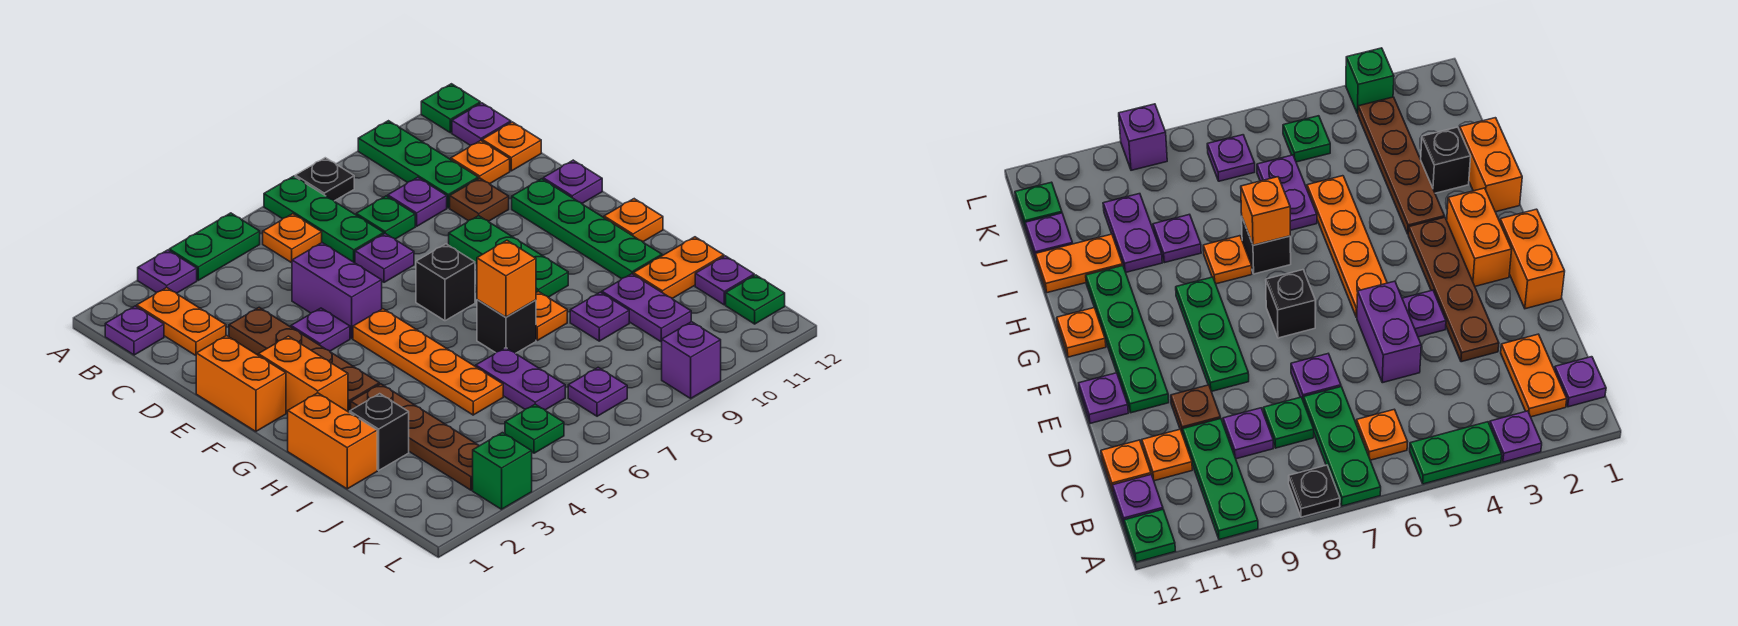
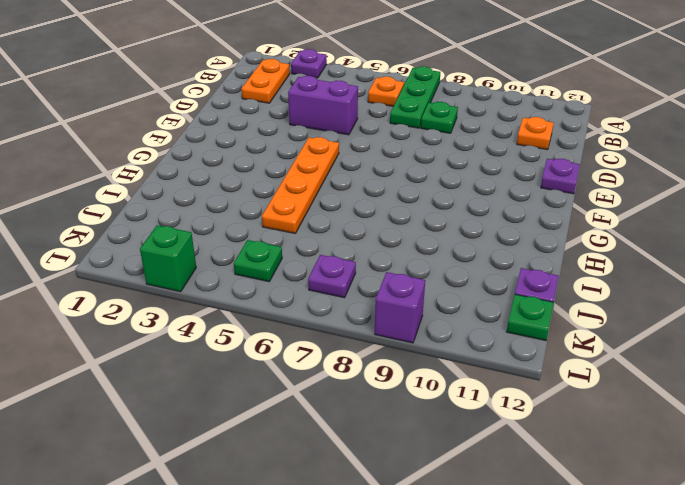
purple 1x2 brick [288,76,358,135] -> purple 1x2 brick turned to [292,243,382,338]
none -> green 1x2 plate [169,213,260,280]
none -> black 1x1 plate [295,158,354,201]
none -> green 1x3 plate [358,121,478,208]
none -> green 1x1 plate [421,84,480,133]

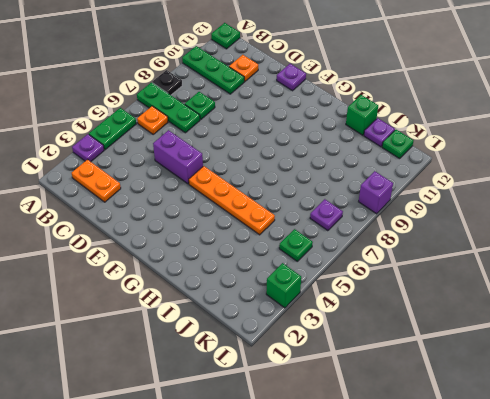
green 1x1 brick [346,95,378,135] -> orange 1x2 plate [633,237,724,298]
none -> purple 1x1 plate [105,306,164,355]
none -> purple 1x1 plate [452,103,511,146]
none -> purple 1x1 plate [388,177,447,226]
none -> orange 1x1 plate [482,122,541,171]

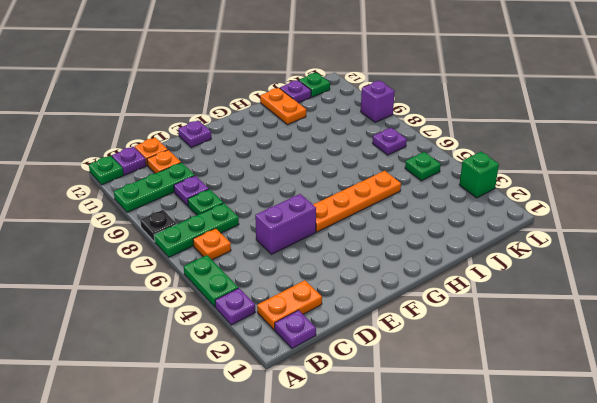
none -> brown 1x4 plate [229,307,379,412]
none -> purple 1x1 plate [355,234,414,282]
none -> brown 1x1 plate [450,178,509,221]
none -> orange 1x2 brick [196,336,286,431]

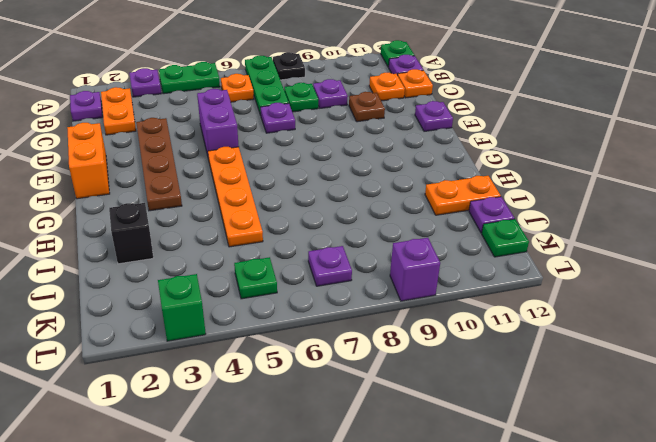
none -> green 1x3 plate [358,121,478,208]
none -> purple 1x1 plate [291,308,350,351]
none -> green 1x3 plate [449,216,568,297]
none -> green 1x4 plate [512,179,662,279]

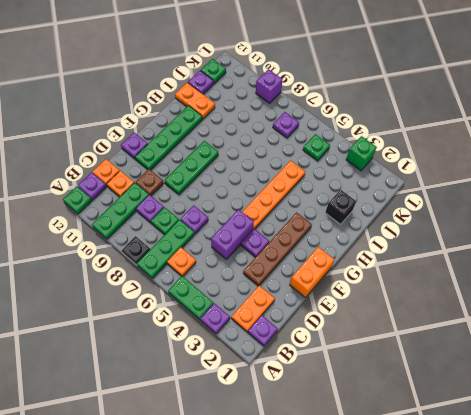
none -> orange 1x2 brick [258,336,348,413]
none -> black 1x1 brick [416,244,475,321]
none -> orange 1x1 plate [604,199,663,242]
none -> orange 1x2 brick [288,393,377,489]

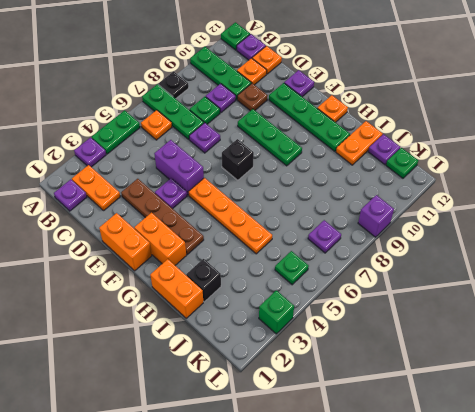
none -> brown 1x4 plate [351,384,479,490]
none -> black 1x1 brick [477,300,536,353]
none -> orange 1x1 plate [536,291,567,340]
none -> purple 1x2 plate [476,348,565,410]

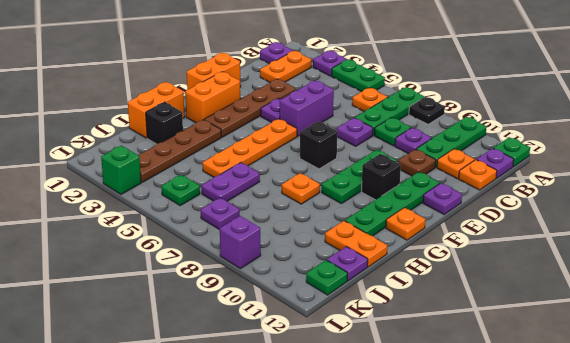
black 1x1 brick [361,154,401,200] -> black 1x1 brick moved to [477,300,536,353]
none -> purple 1x1 plate [570,292,629,341]
none -> purple 1x2 plate [602,274,691,342]
none -> orange 1x1 brick [477,240,536,317]

